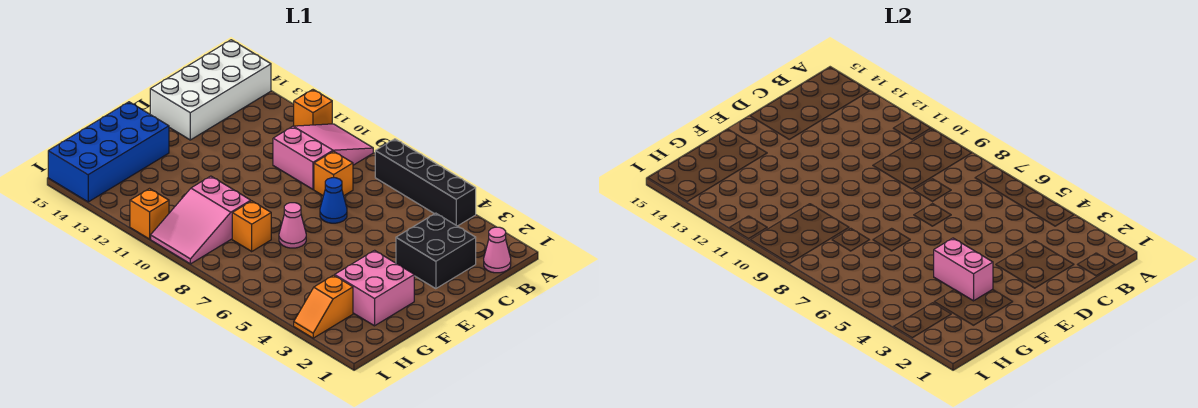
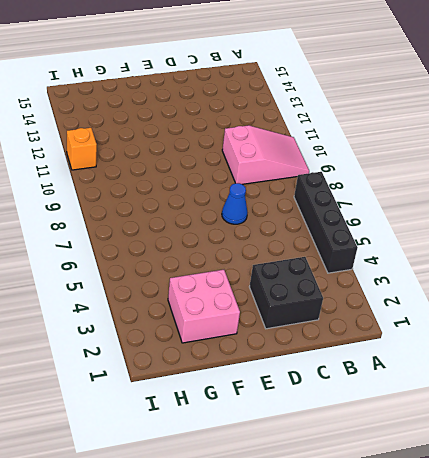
none -> orange 1x1 brick [294,90,332,126]
none -> white 2x4 brick [150,40,271,140]
none -> pink 1x1 cone [484,227,511,273]

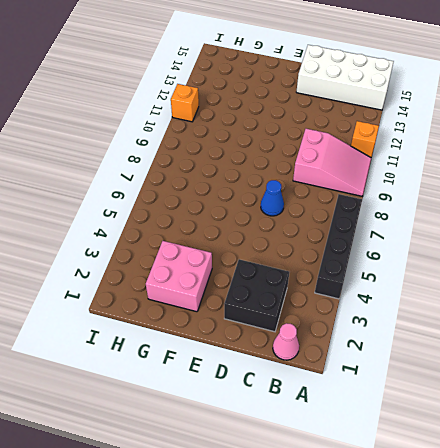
none -> orange 1x1 brick [314,151,353,196]
none -> pink 1x1 cone [279,203,306,248]
none -> blue 2x4 brick [48,102,169,202]

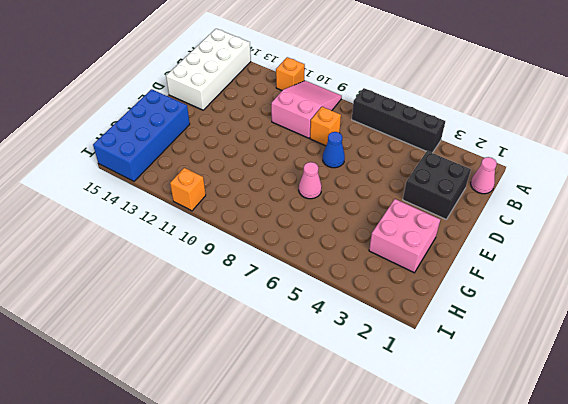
none -> orange 1x1 brick [232,201,271,251]
none -> pink 2x3 slope [151,176,251,264]
none -> orange 1x2 slope [294,275,353,338]

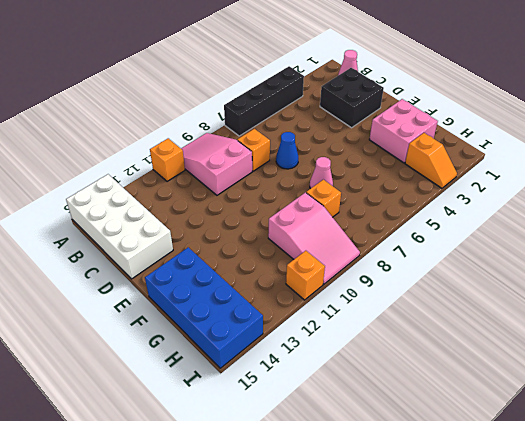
none -> pink 1x2 brick [934,238,993,301]

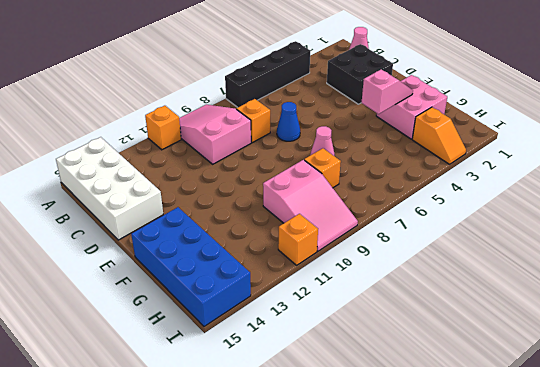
pink 1x2 slope [362,69,413,114] -> pink 1x2 brick [934,238,993,301]

